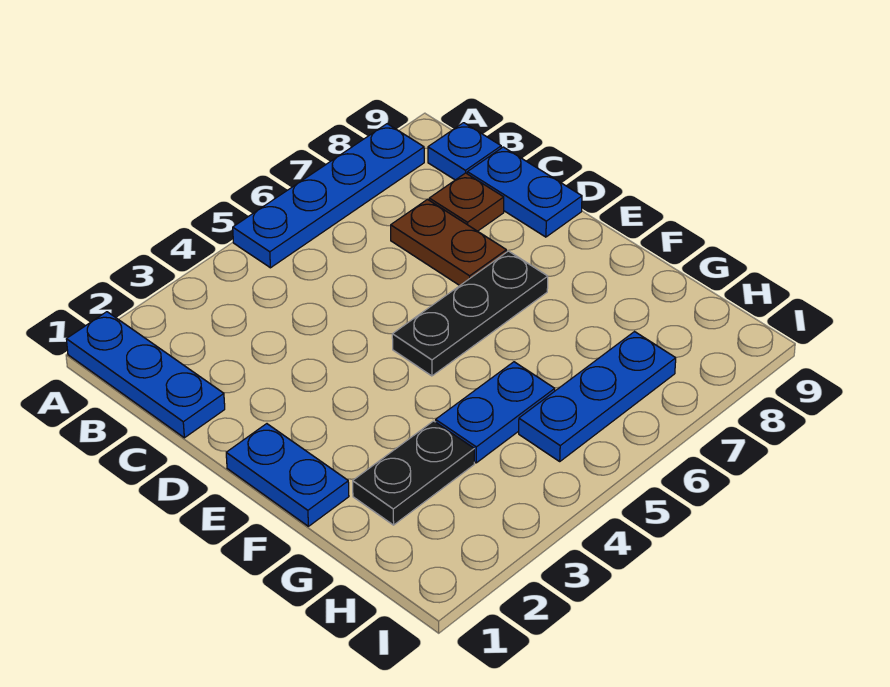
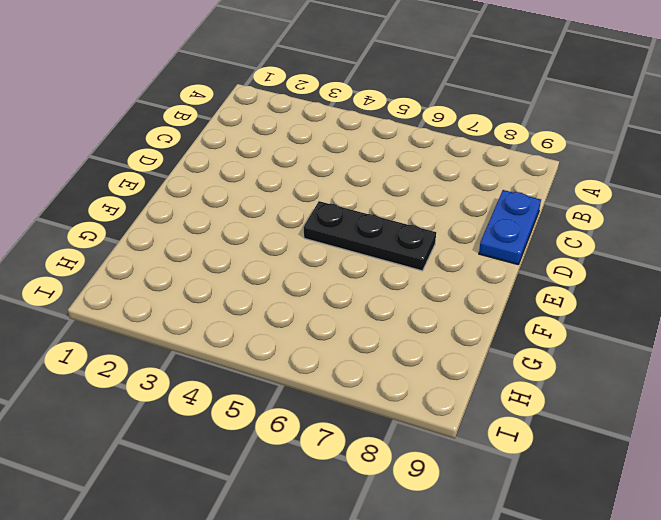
none -> blue 1x3 plate [66,312,225,438]
none -> blue 1x4 plate [233,124,424,268]

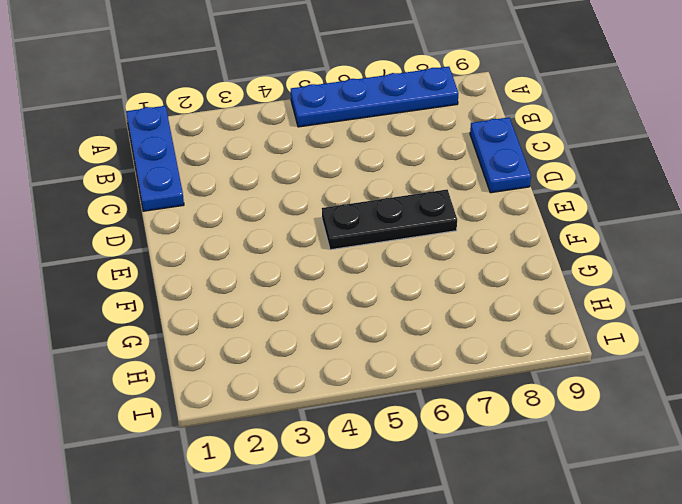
none -> blue 1x1 plate [428,123,501,180]
none -> brown 1x2 plate [391,200,506,286]

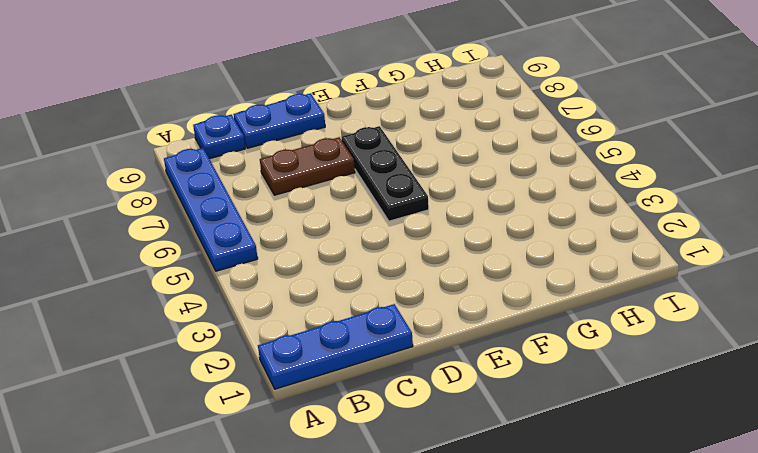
none -> brown 1x1 plate [429,173,504,231]
none -> blue 1x2 plate [226,424,349,526]

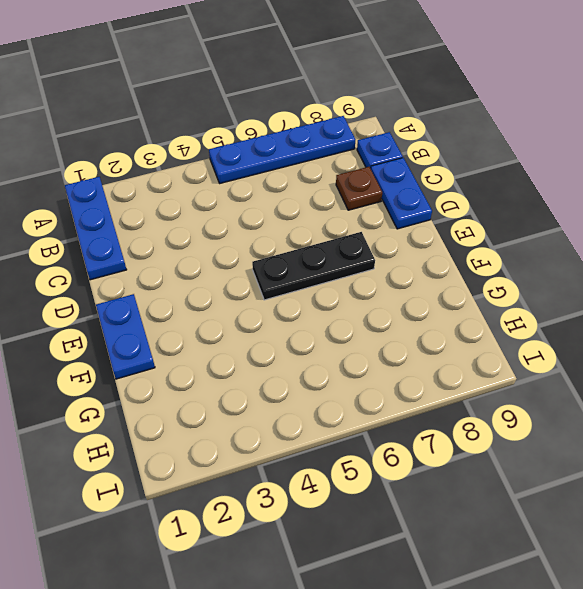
none -> brown 1x2 plate [391,200,506,286]
none -> black 1x2 plate [353,421,474,525]

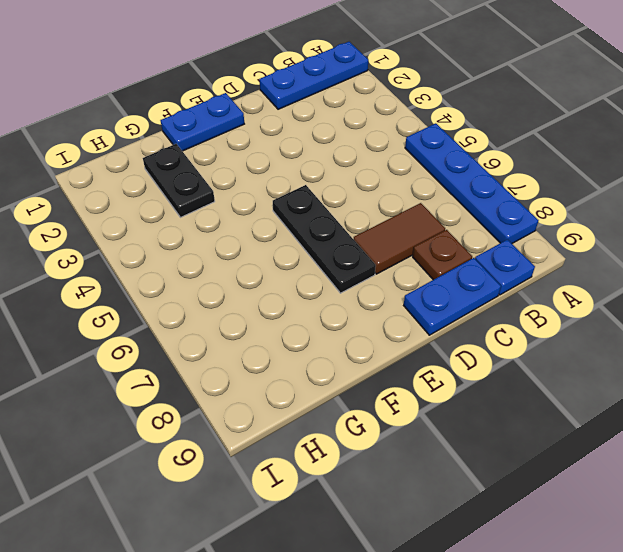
brown 1x2 tile [354,203,445,274] -> brown 1x2 plate [391,200,506,286]
none -> blue 1x2 plate [436,362,555,463]
none -> blue 1x3 plate [519,332,676,461]

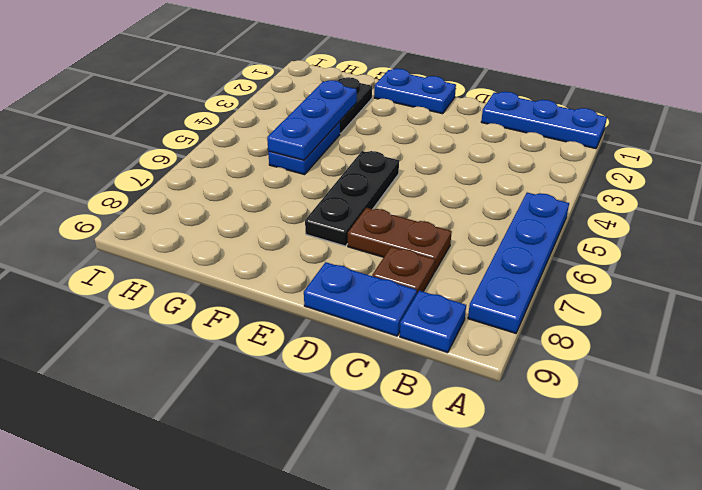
blue 1x3 plate [267,80,357,160] -> blue 1x3 plate moved to [519,332,676,461]

